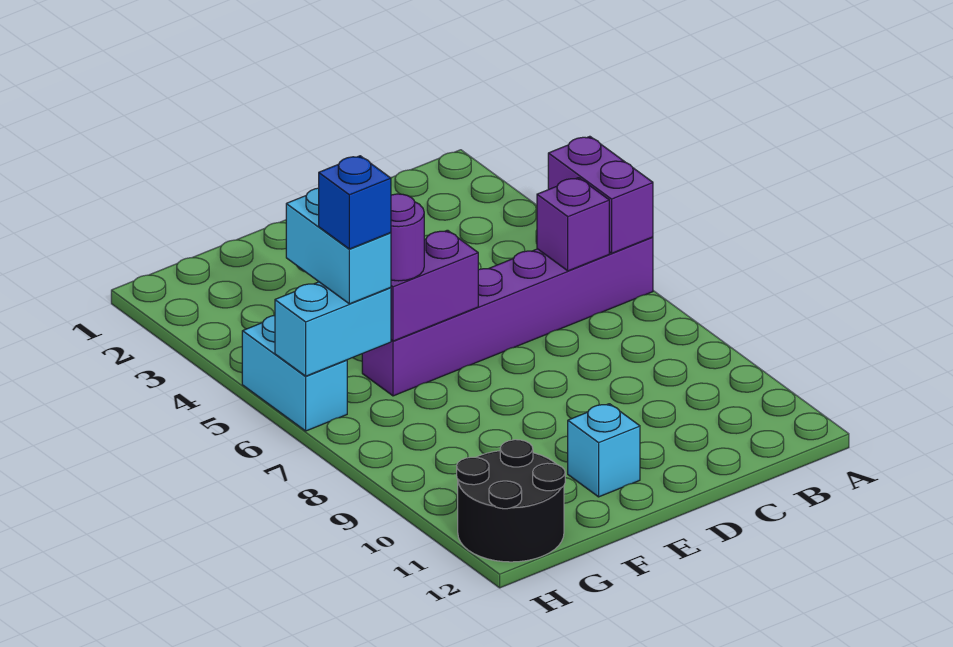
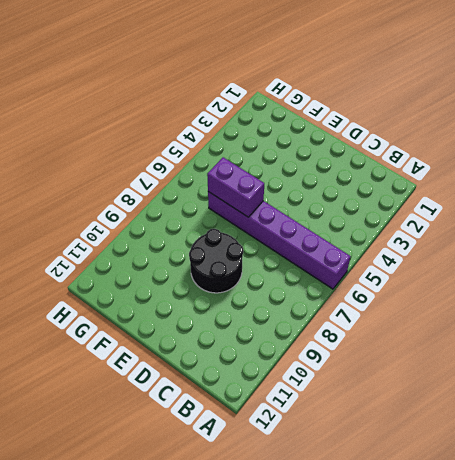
black 2x2 round brick [189,229,243,293] -> black 2x2 round brick moved to [457,440,565,562]
none -> cyan 1x1 brick [568,404,640,497]
none -> cyan 1x2 brick [242,315,347,431]

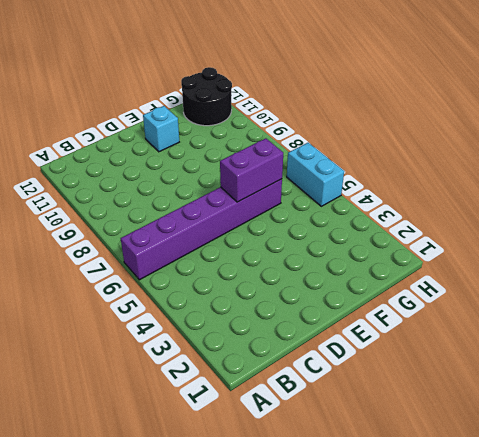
none -> purple 1x2 brick [548,136,653,253]
none -> purple 1x1 brick [537,178,609,271]

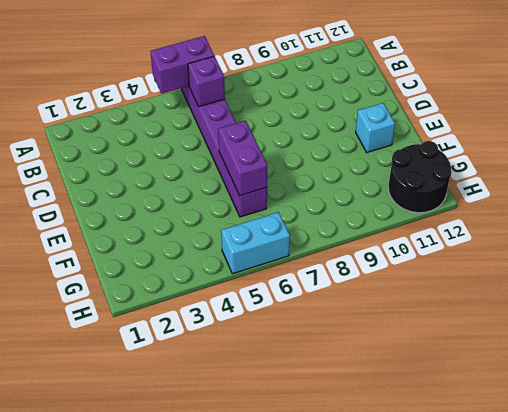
none -> cyan 1x2 brick [275,282,391,376]
none -> purple 1x1 round brick [391,194,424,281]

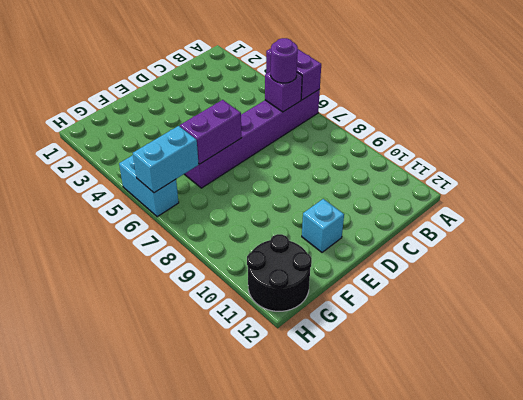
purple 1x1 round brick [271,38,298,83] -> purple 1x1 round brick moved to [391,194,424,281]
none -> cyan 1x2 brick [286,188,391,304]
none -> blue 1x1 brick [319,156,391,249]

